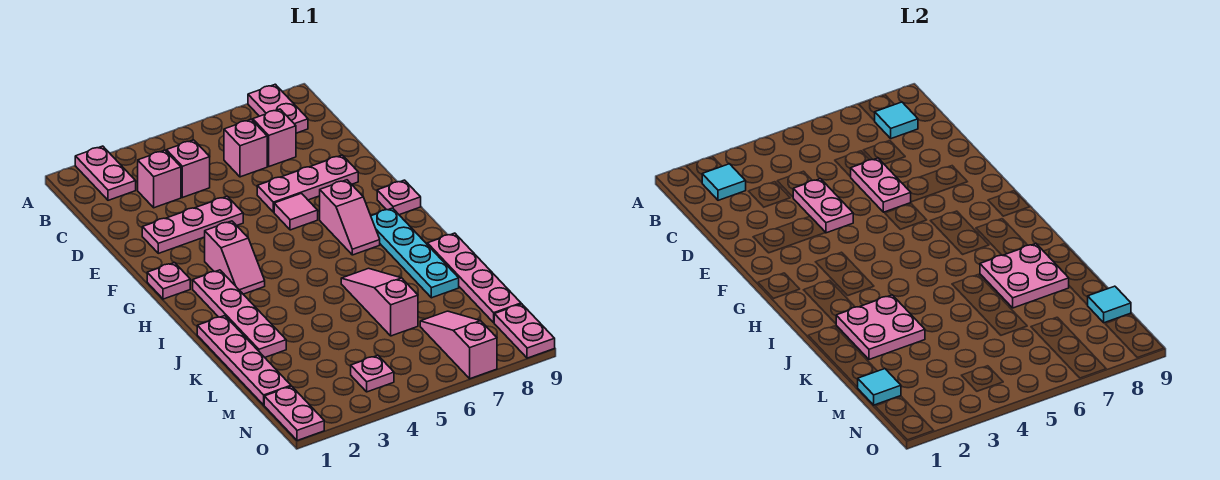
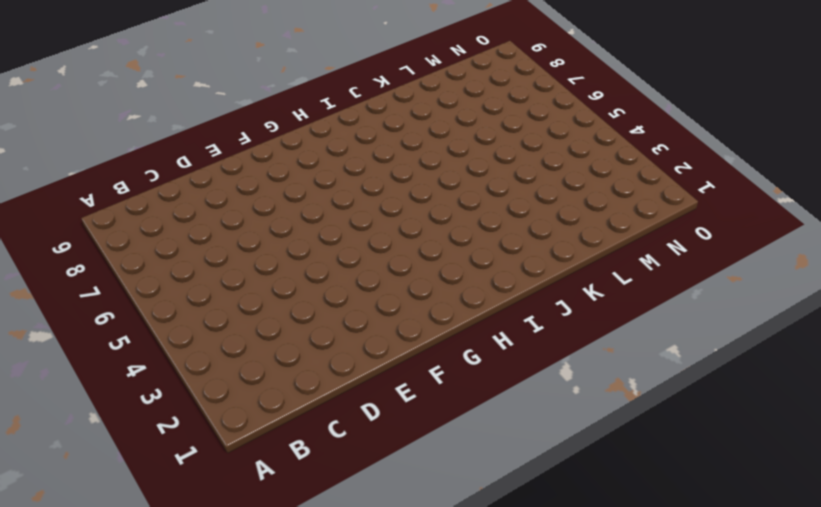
none -> pink 1x2 plate [75,146,136,200]
none -> pink 1x2 plate [248,84,308,133]
none -> pink 1x1 brick [138,150,181,208]
none -> pink 1x1 brick [166,140,210,198]

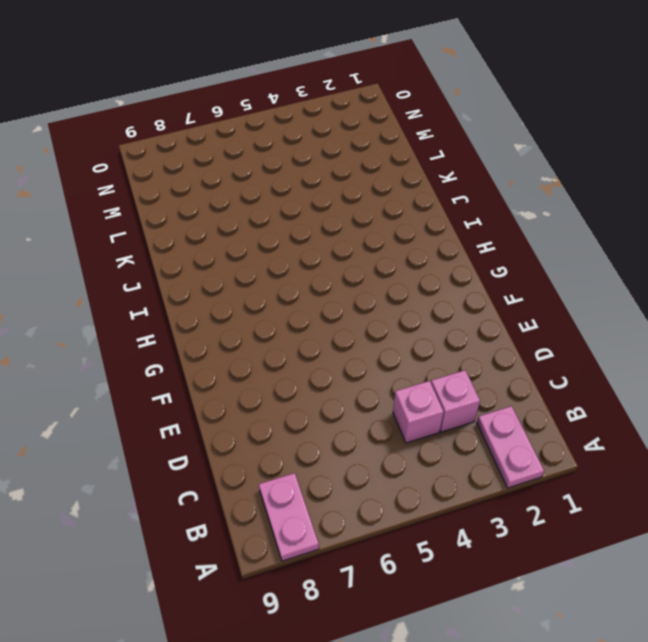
none -> pink 1x1 brick [224,119,267,177]
none -> pink 1x1 brick [253,109,296,166]
none -> pink 1x3 plate [142,196,243,253]
none -> pink 1x3 plate [257,155,358,212]

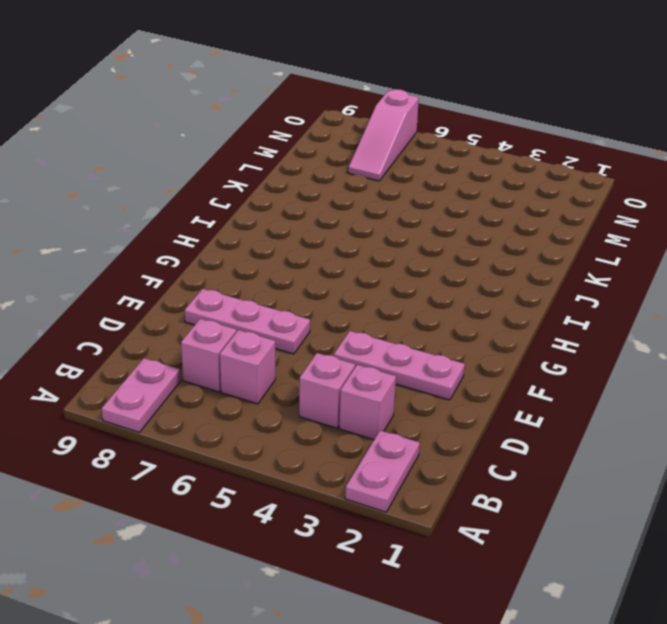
none -> pink 1x1 tile [274,193,318,230]
none -> pink 1x1 plate [147,262,190,299]
none -> pink 1x2 slope [205,221,265,294]
none -> pink 1x2 slope [320,180,380,255]

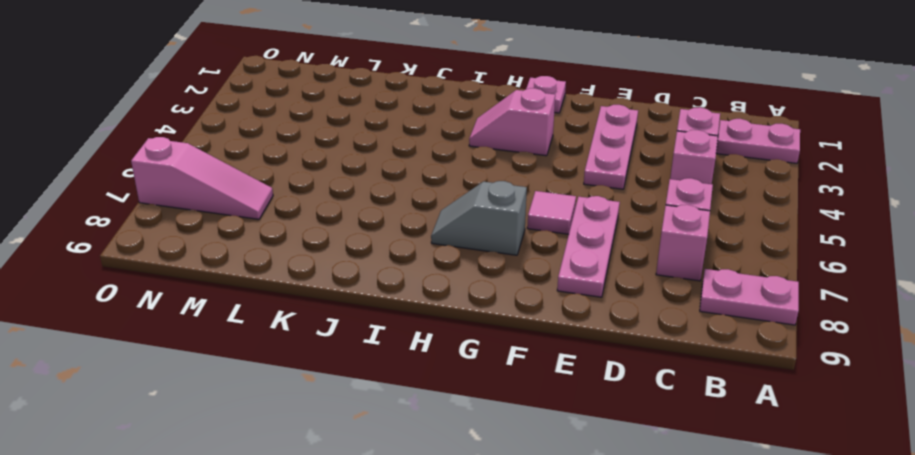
grey 1x2 slope [431,181,527,255] -> pink 1x2 slope [320,180,380,255]
none -> pink 1x1 plate [377,180,421,215]
none -> pink 1x4 plate [193,270,286,357]
none -> cyan 1x4 plate [371,208,459,298]
none -> pink 1x4 plate [197,316,291,405]

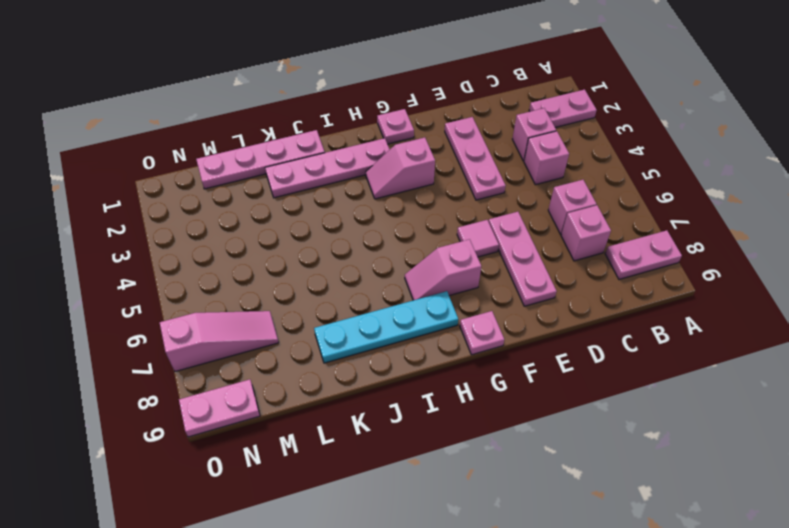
none -> pink 1x3 slope [341,268,418,336]
none -> pink 1x4 plate [427,233,521,323]
none -> pink 1x2 plate [264,386,324,441]
none -> pink 1x1 plate [351,355,394,392]

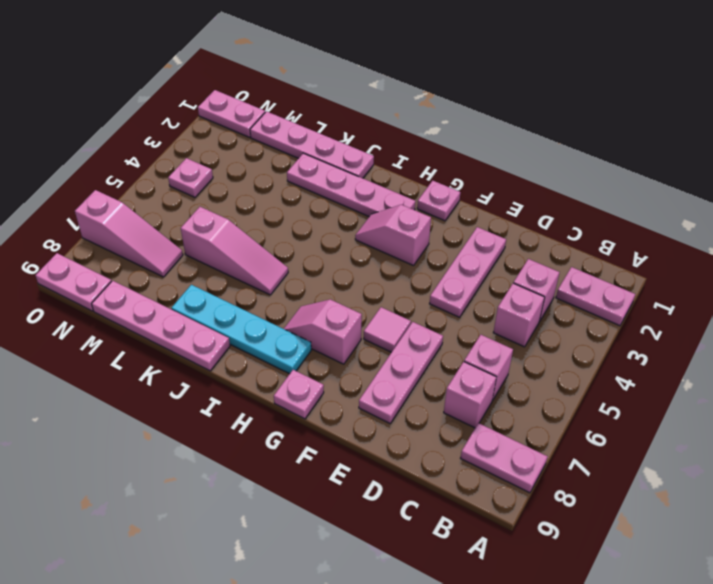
none -> cyan 1x1 tile [702,164,746,200]
none -> cyan 1x1 tile [875,102,918,139]
none -> pink 1x2 plate [793,179,853,233]
none -> pink 1x2 plate [851,158,911,212]

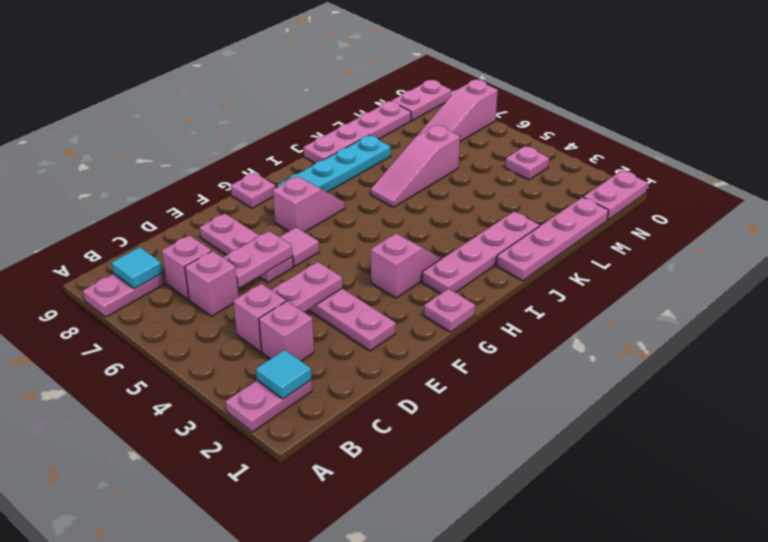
none -> pink 2x2 plate [836,295,925,359]
none -> pink 2x2 plate [980,244,1069,308]
none -> cyan 1x1 tile [857,369,901,405]
none -> cyan 1x1 tile [1088,286,1131,323]

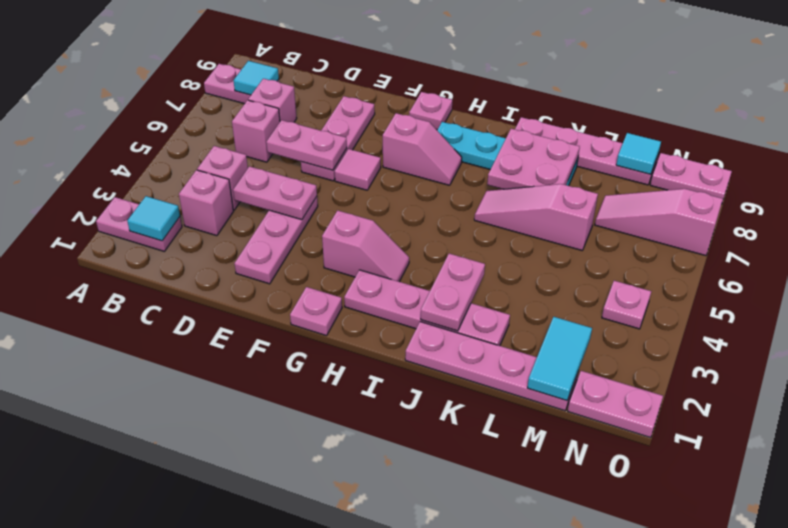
pink 1x2 plate [421,254,485,331] -> pink 2x2 plate [836,295,925,359]
cyan 1x2 tile [527,317,592,401] -> cyan 1x1 tile [857,369,901,405]

